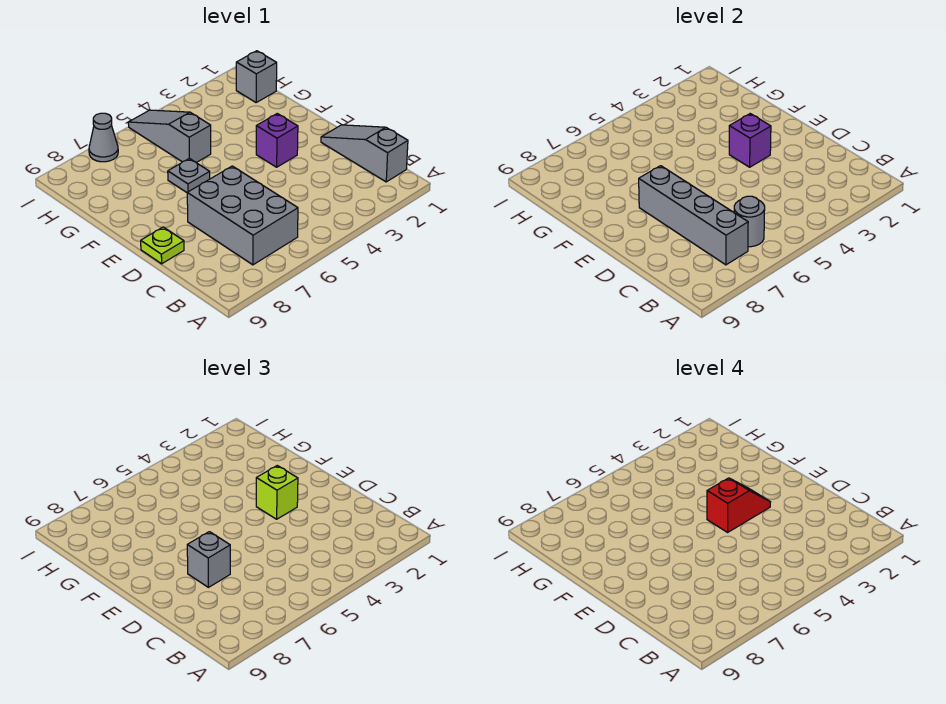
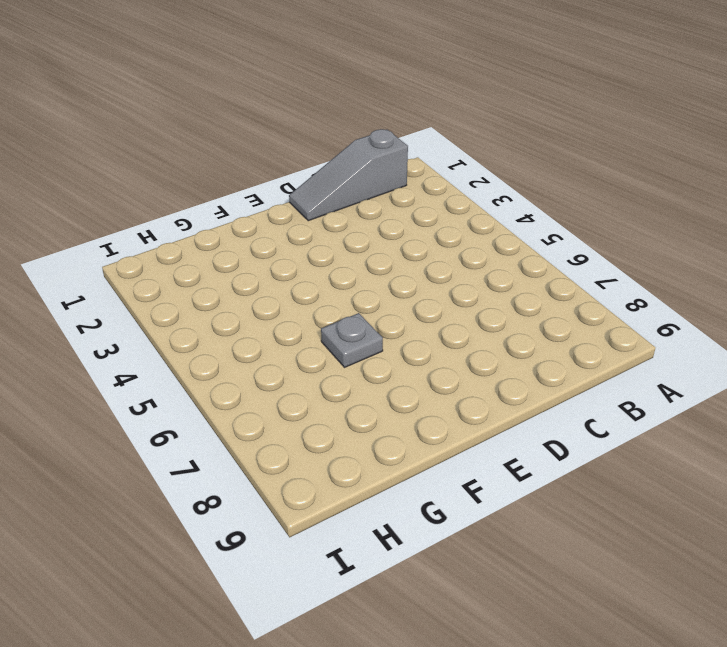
none -> grey 2x3 brick [187,166,298,265]
none -> lime 1x1 plate [141,227,184,264]
none -> purple 1x1 brick [256,114,298,167]

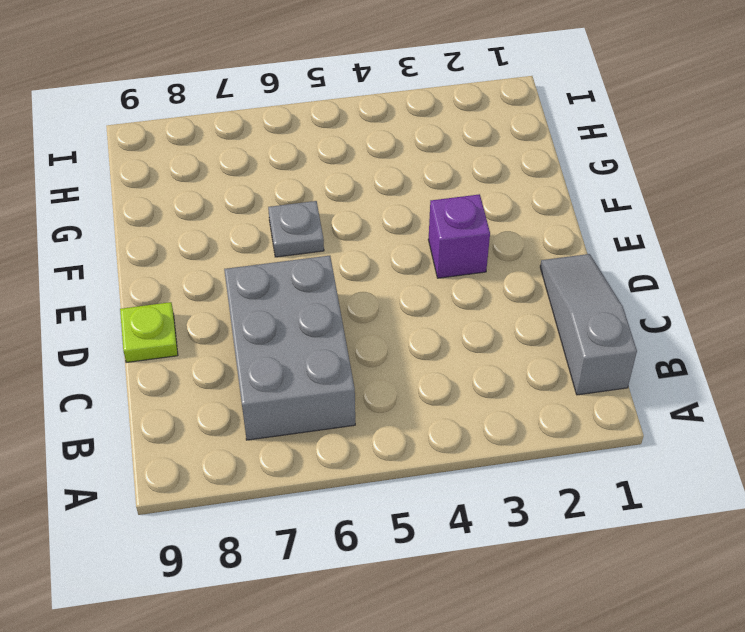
none -> grey 1x3 slope [128,110,211,163]
none -> grey 1x1 brick [236,51,277,102]
none -> grey 1x1 cone [89,113,118,162]

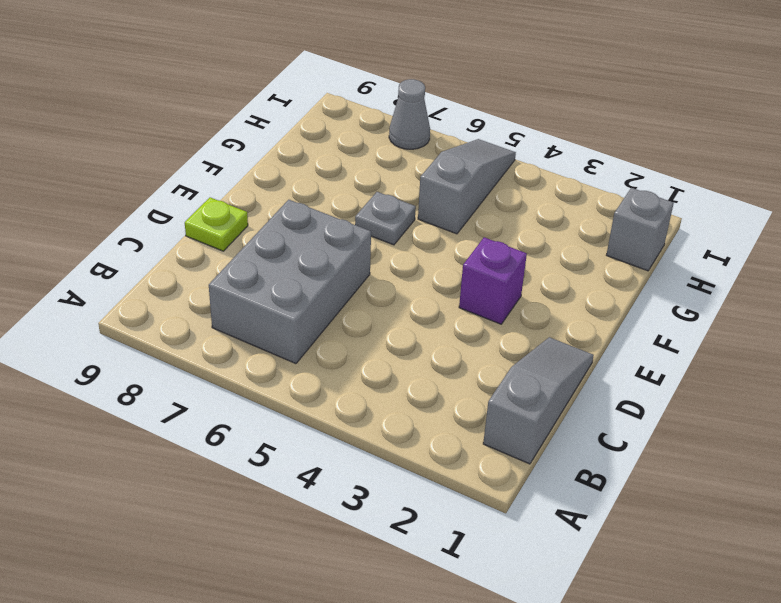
none -> grey 1x1 round brick [734,196,765,247]
none -> grey 1x4 brick [639,166,748,265]
none -> purple 1x1 brick [729,114,771,167]

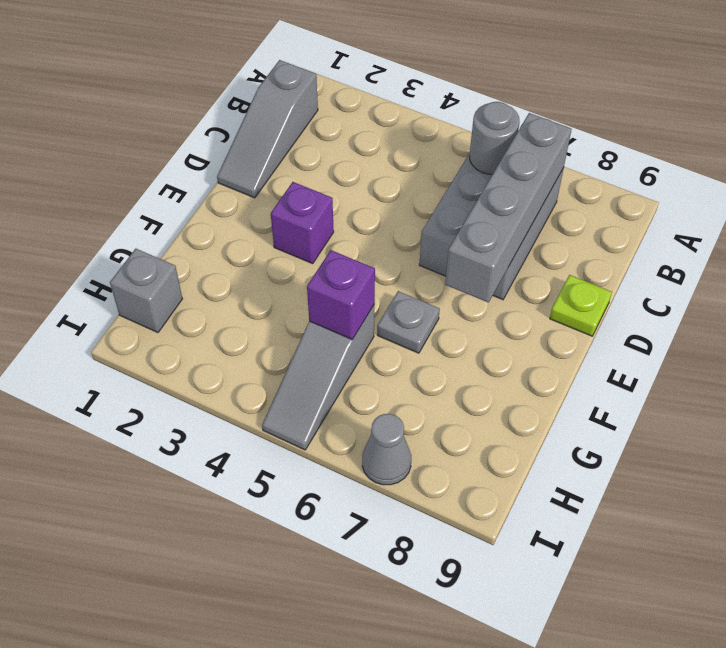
purple 1x1 brick [307,250,375,339] -> purple 1x1 brick moved to [729,114,771,167]
none -> grey 1x1 brick [187,532,230,587]
none -> lime 1x1 brick [256,466,298,519]
none -> red 1x2 slope [707,478,770,532]

